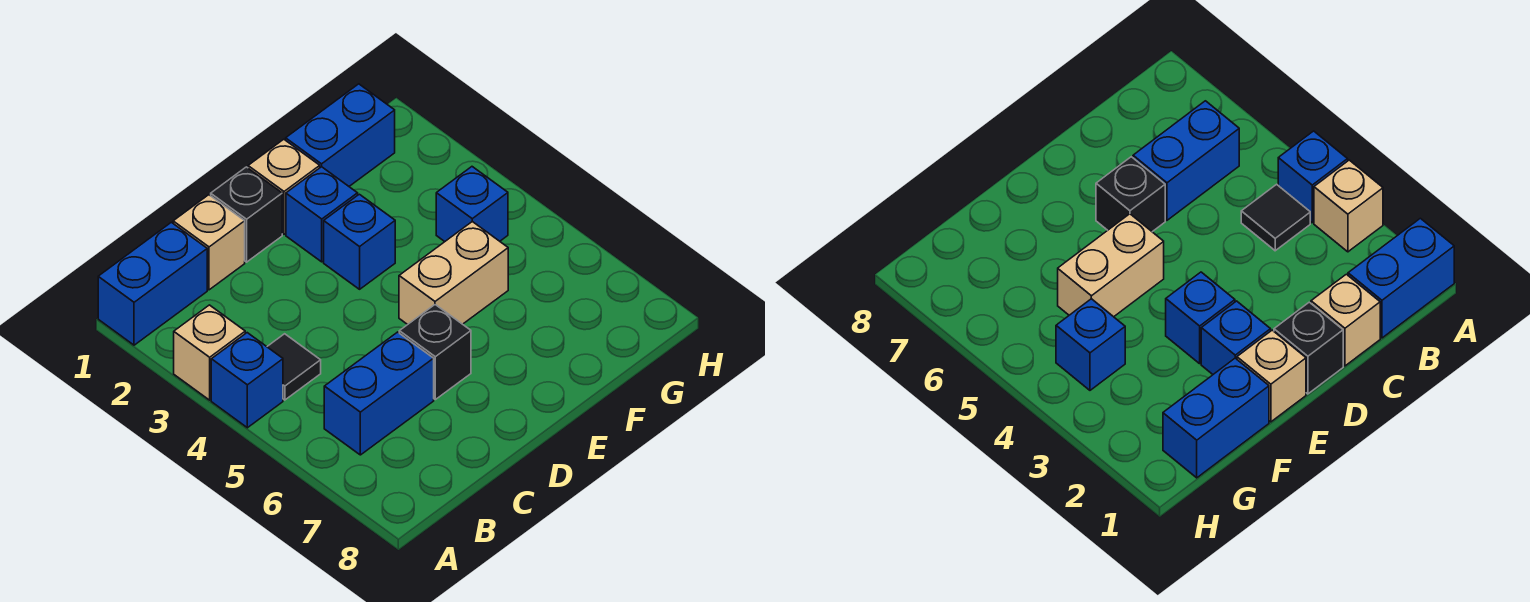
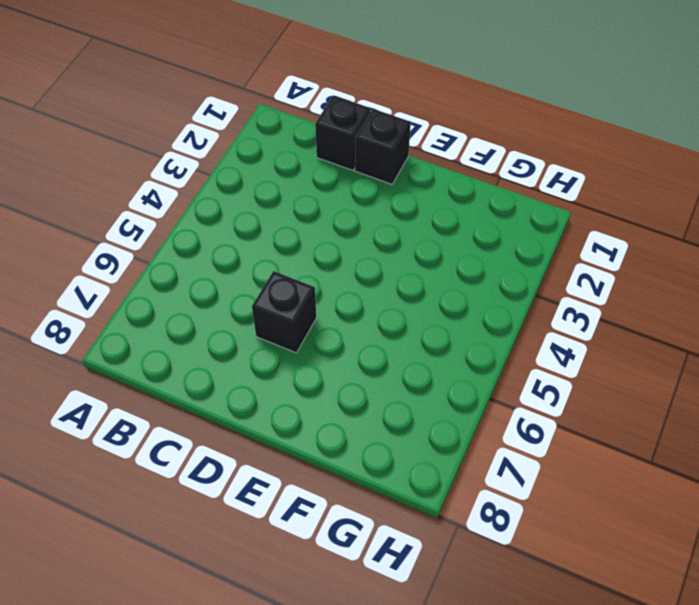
black 1x1 brick [315,95,371,170] -> tan 1x1 brick [173,195,245,290]
none -> blue 1x2 brick [98,222,207,345]
none -> tan 1x1 brick [174,305,245,400]
none -> blue 1x1 brick [211,333,283,428]

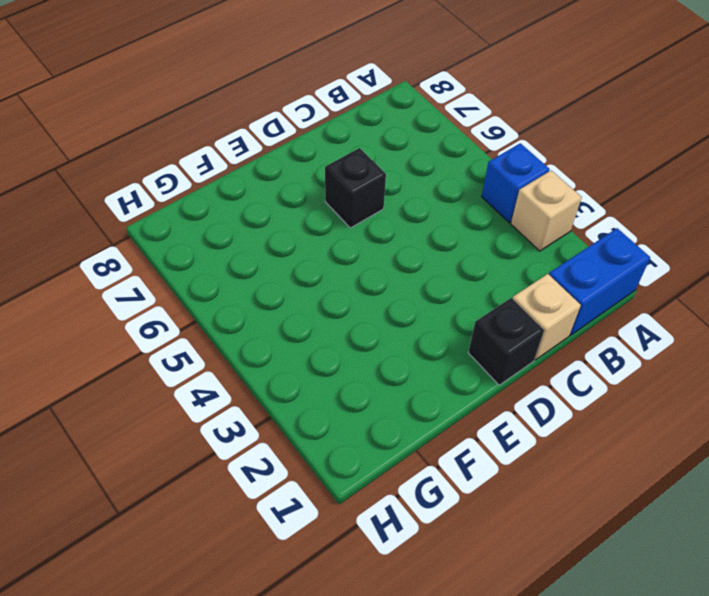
none -> black 1x1 tile [267,334,321,400]
none -> blue 1x2 brick [324,332,434,455]
none -> tan 1x1 brick [248,139,320,234]

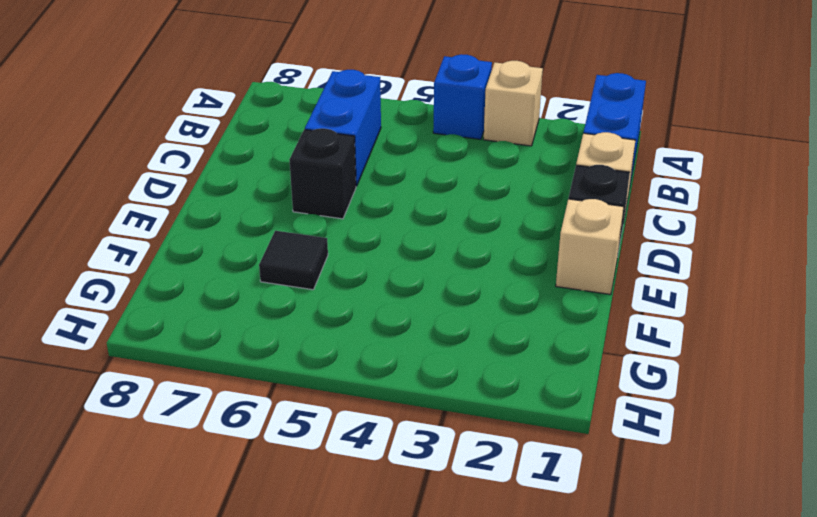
black 1x1 tile [259,231,328,290] -> black 1x1 tile moved to [267,334,321,400]
none -> blue 1x1 brick [286,167,358,262]
none -> blue 1x1 brick [324,194,395,289]
none -> tan 1x2 brick [399,222,508,325]

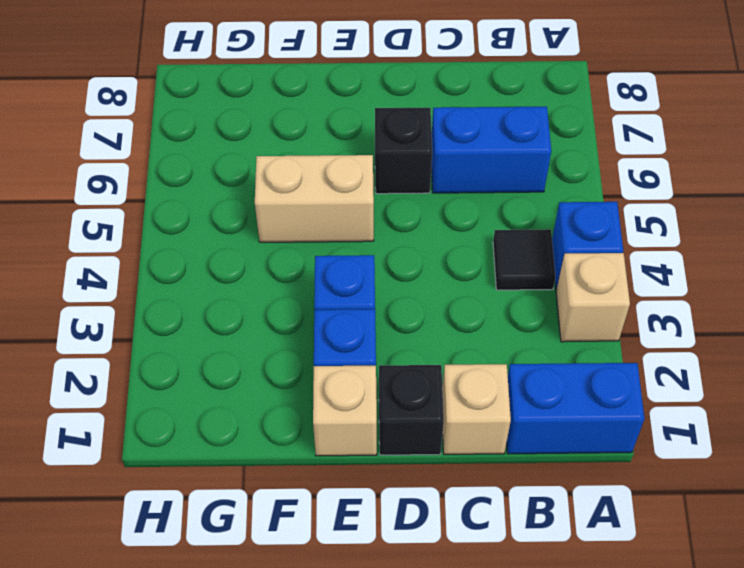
none -> blue 1x2 brick [286,84,395,186]
none -> blue 1x1 brick [436,167,508,242]

